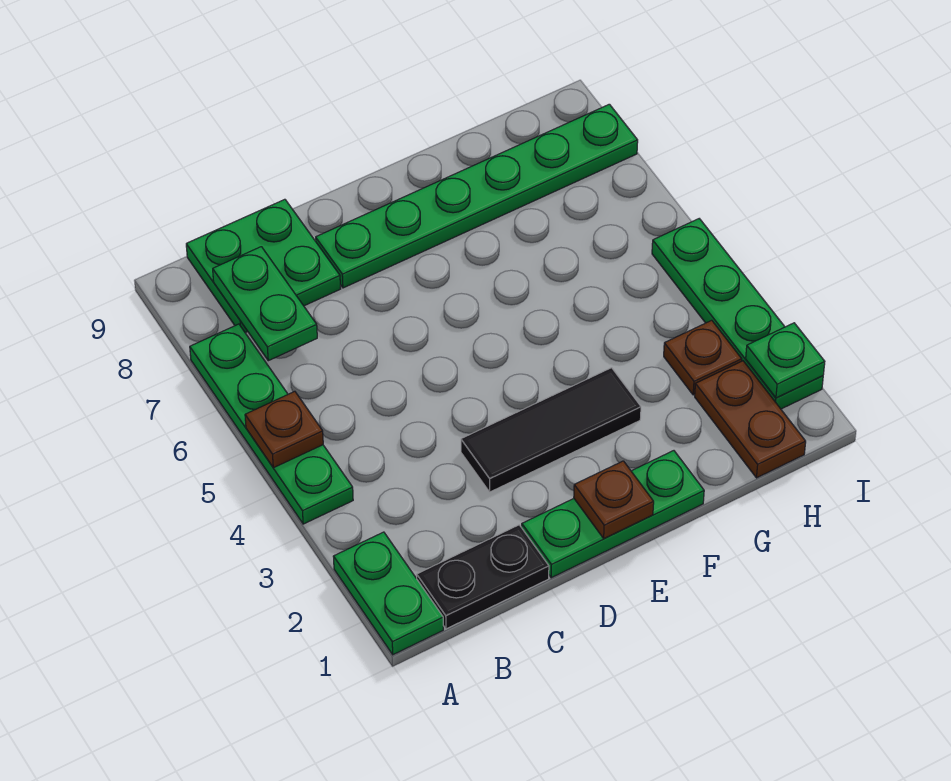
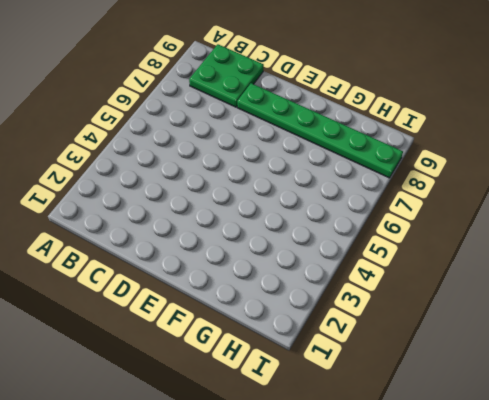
none -> green 1x2 plate [333,532,443,655]
none -> green 1x4 plate [190,324,353,524]
none -> black 1x2 plate [417,525,549,629]

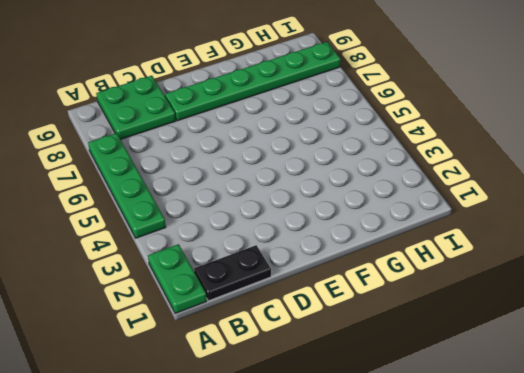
none -> green 1x3 plate [522,451,704,578]
none -> black 1x3 tile [461,368,641,492]
none -> brown 1x2 plate [695,361,806,478]

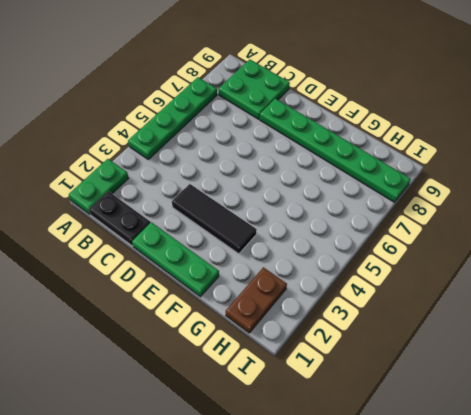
none -> brown 1x1 plate [664,320,742,395]
none -> green 1x4 plate [652,219,823,409]
none -> brown 1x1 plate [245,391,323,468]

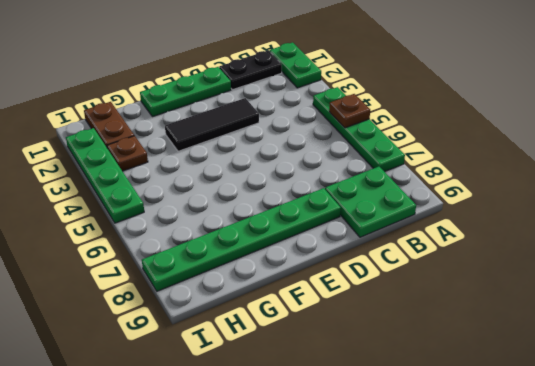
none -> green 1x2 plate [213,247,317,361]
none -> brown 1x1 plate [574,461,654,538]
none -> green 1x1 plate [746,323,825,398]

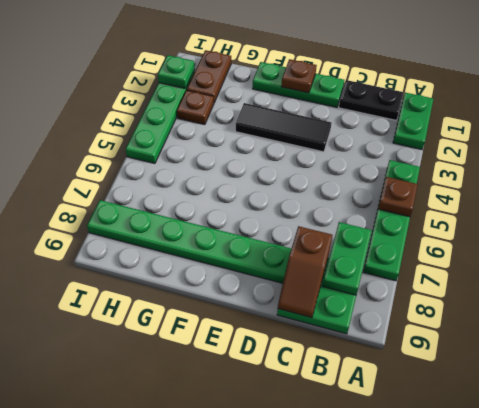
brown 1x2 slope [278,226,332,318] -> none

